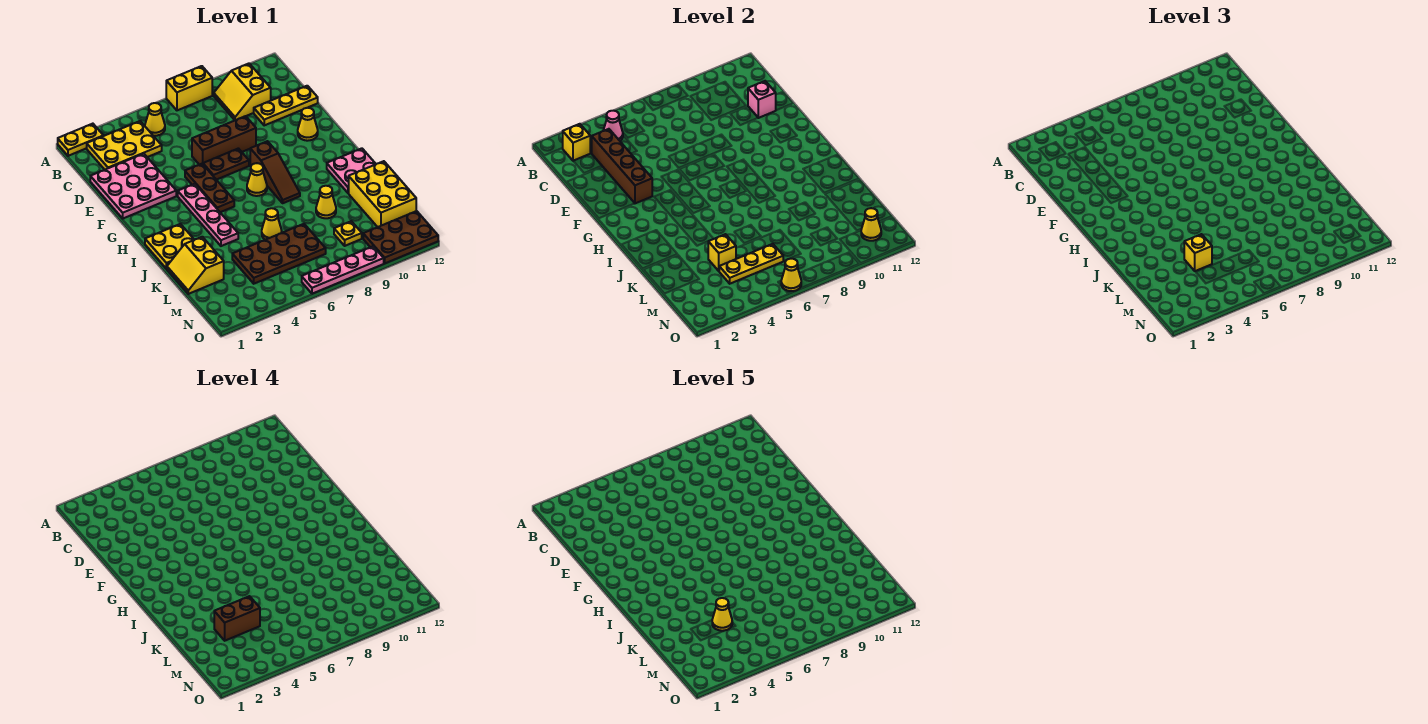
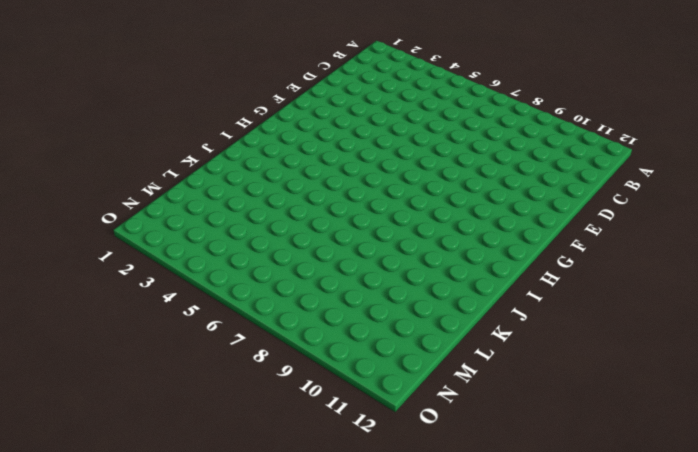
none -> yellow 1x2 plate [58,124,103,156]
none -> yellow 1x2 brick [166,66,212,110]
none -> yellow 2x3 plate [87,121,162,170]
none -> yellow 1x1 cone [145,103,165,136]

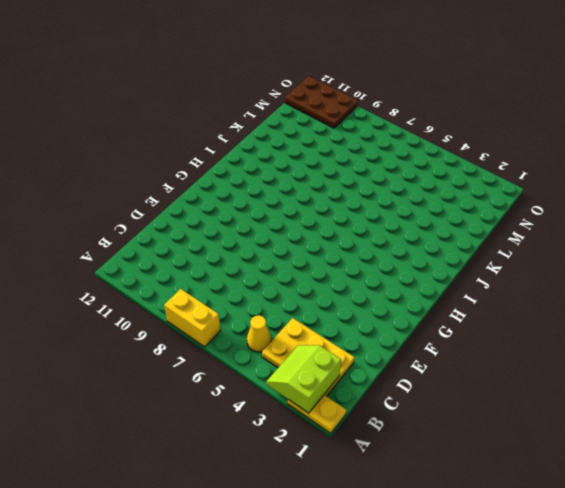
lime 2x2 slope [266,345,341,413] -> yellow 1x1 brick [563,124,590,161]
none -> yellow 2x2 slope [214,64,271,120]
none -> pink 3x3 plate [90,154,176,218]
none -> yellow 1x3 plate [254,86,318,125]
none -> brown 1x3 brick [192,116,256,165]

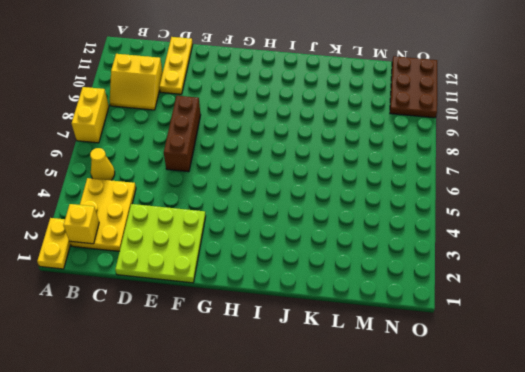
lime 3x3 plate [115,204,206,283] -> pink 3x3 plate [90,154,176,218]
none -> brown 1x3 plate [185,164,234,212]
none -> brown 1x2 plate [203,148,249,180]
none -> yellow 1x1 cone [298,108,318,141]
none -> pink 1x4 plate [178,184,238,246]

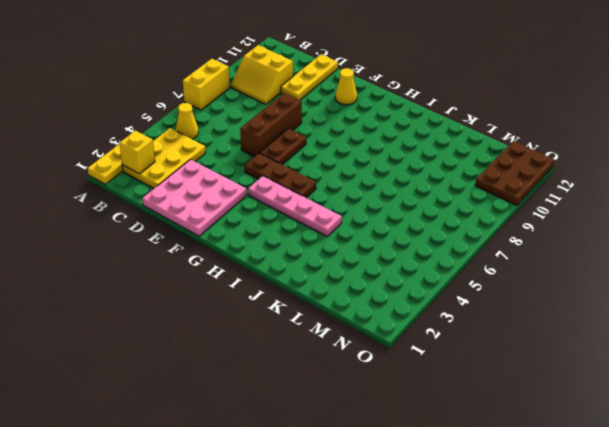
none -> brown 1x3 slope [250,141,300,203]
none -> yellow 1x1 cone [247,163,267,196]
none -> yellow 2x2 plate [145,224,194,269]
none -> pink 2x2 plate [327,148,376,193]

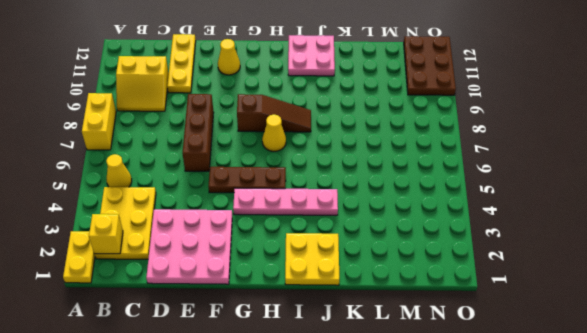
none -> brown 1x2 plate [203,148,249,180]
none -> yellow 2x2 slope [167,237,224,294]
none -> yellow 1x1 cone [262,208,282,240]
none -> yellow 1x1 cone [316,186,336,218]

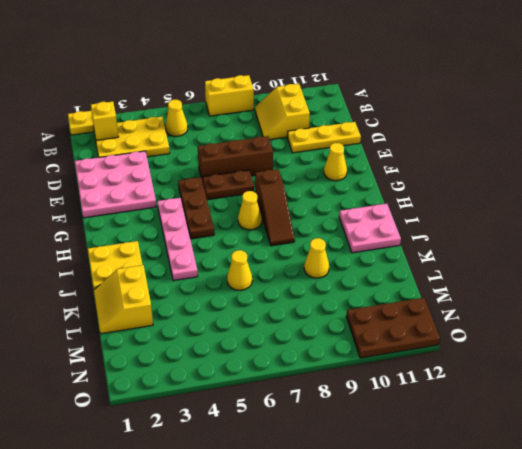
none -> yellow 2x3 brick [349,161,416,227]
none -> brown 2x4 plate [232,224,326,284]
none -> yellow 1x1 plate [334,221,362,246]
none -> pink 1x4 plate [302,246,384,294]

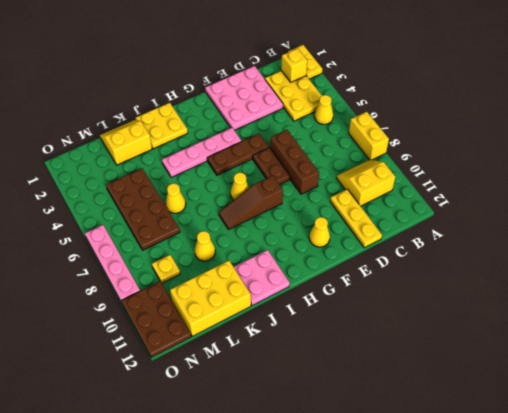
none -> pink 1x1 cone [603,111,623,141]
none -> brown 1x4 brick [592,129,652,203]
none -> pink 1x1 brick [748,81,776,118]
none -> yellow 1x1 brick [708,234,736,271]

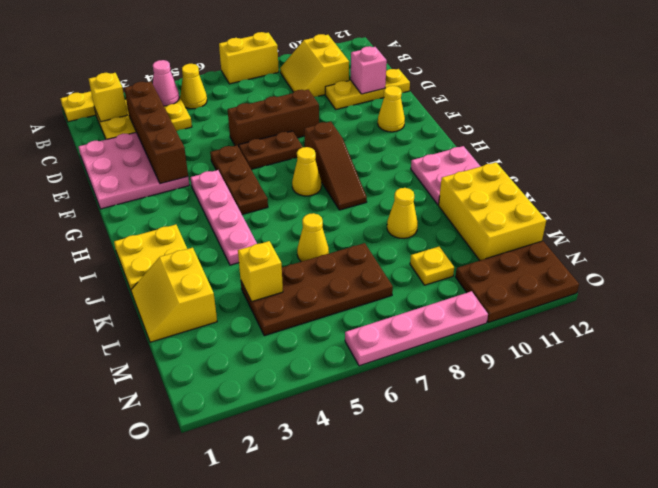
none -> yellow 1x3 plate [719,244,783,284]
none -> yellow 1x1 cone [861,208,881,241]
none -> yellow 1x1 cone [781,258,801,291]
none -> yellow 1x1 brick [1184,234,1212,271]

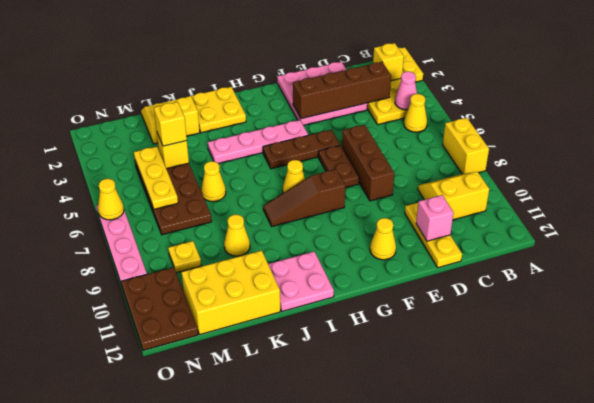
none -> yellow 1x1 cone [861,208,881,241]
none -> brown 1x2 brick [214,596,260,641]
none -> yellow 1x1 cone [712,598,732,631]

